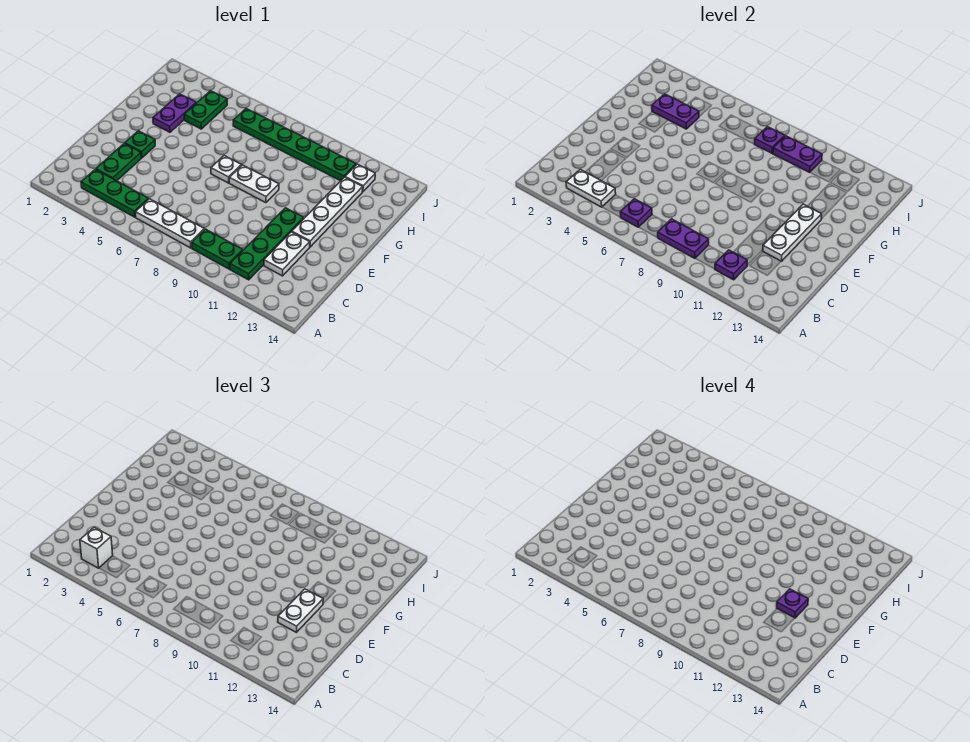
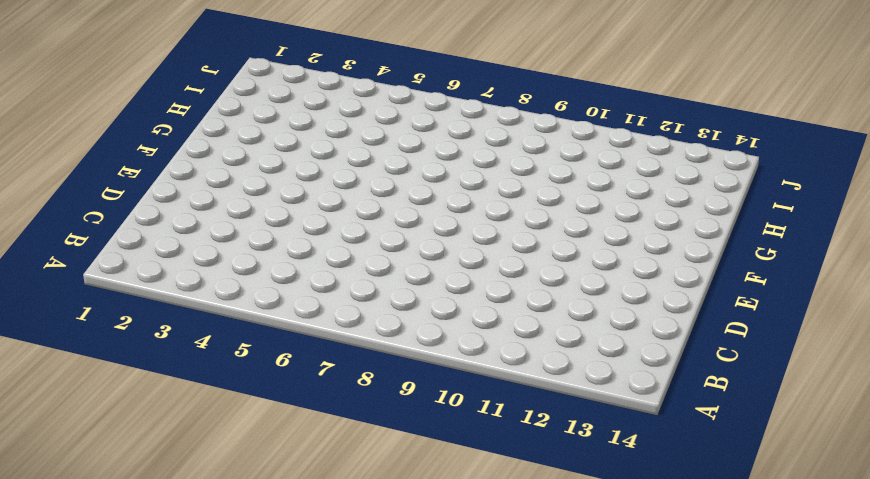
none -> green 1x3 plate [81,169,148,217]
none -> white 1x3 plate [135,199,204,248]
none -> green 1x2 plate [192,229,243,269]

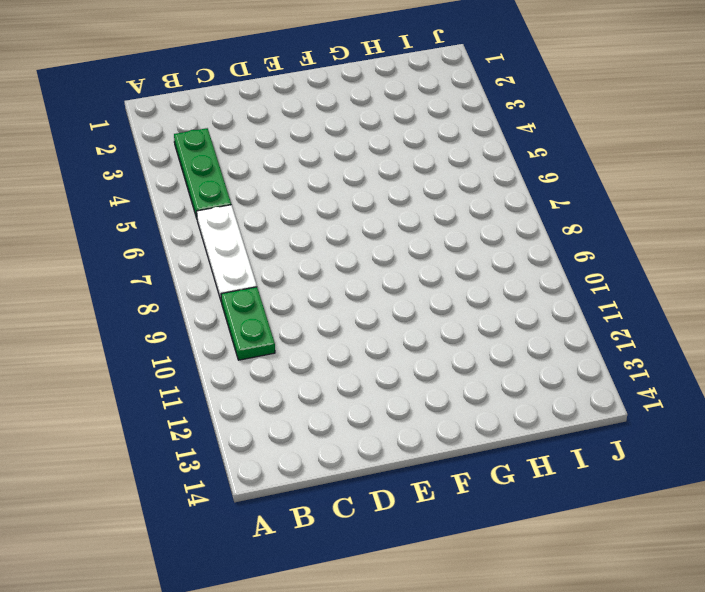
none -> green 1x4 plate [230,208,304,280]
none -> green 1x2 plate [96,144,141,181]
none -> white 1x2 plate [264,232,310,276]

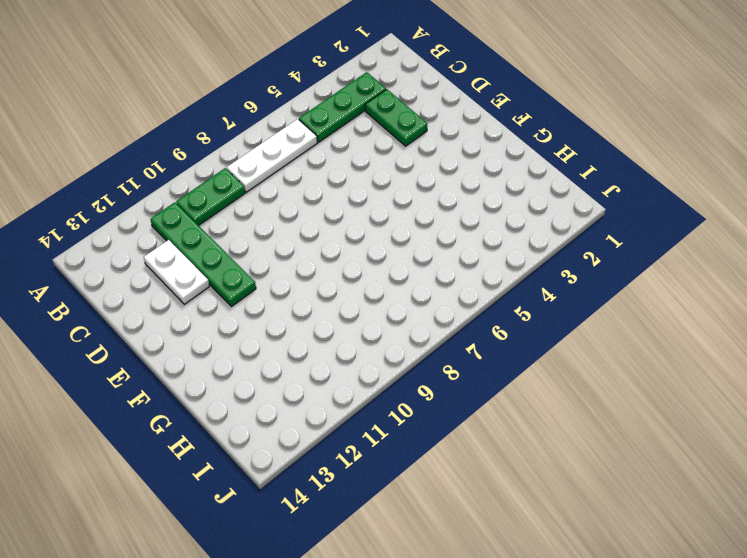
none -> green 1x1 plate [125,131,155,158]
none -> white 1x4 plate [292,177,363,247]
none -> white 1x1 plate [211,156,242,183]

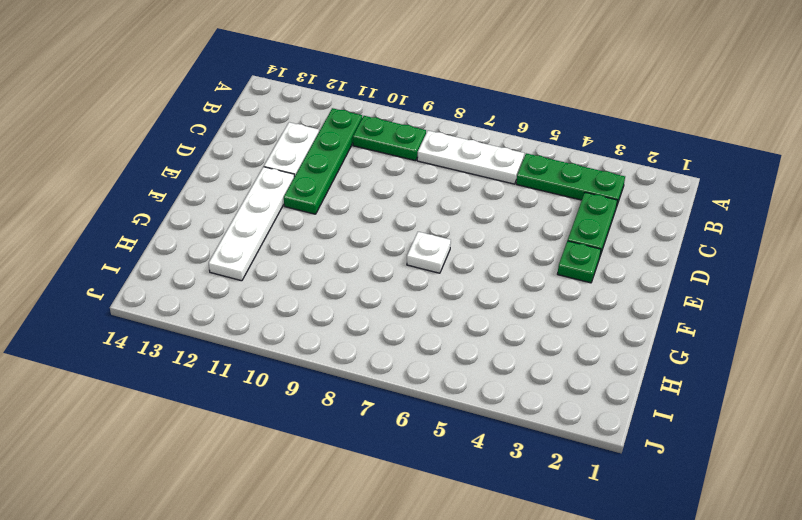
none -> white 1x2 plate [229,165,279,203]
none -> purple 1x2 plate [153,94,196,132]
none -> green 1x2 plate [184,91,227,129]

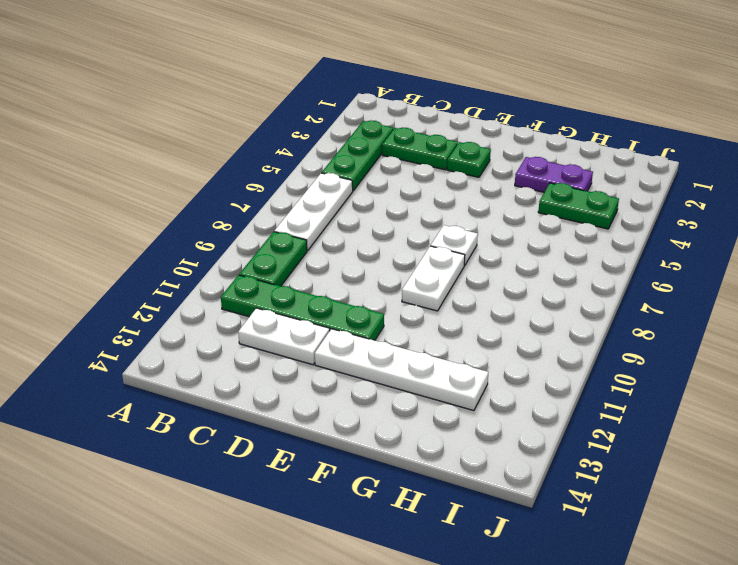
none -> green 1x6 plate [233,109,356,181]
none -> white 1x1 plate [345,164,375,192]
none -> white 1x2 plate [566,169,616,207]

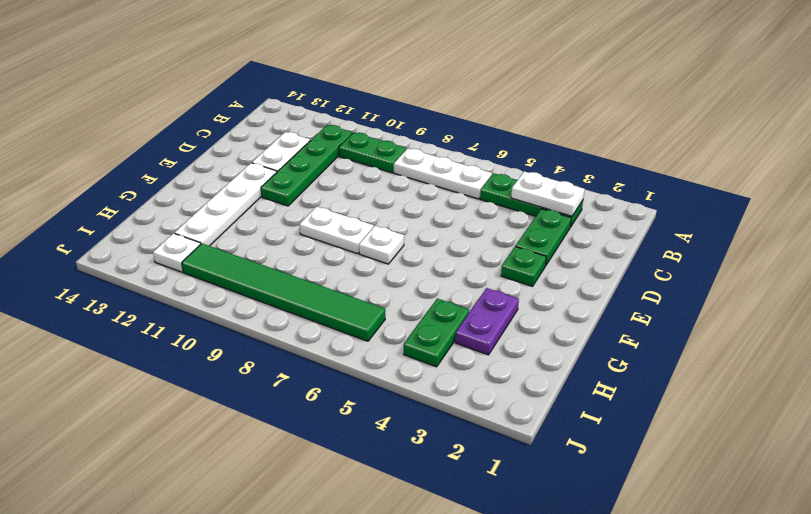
green 1x6 tile [182,244,385,341] -> green 1x6 plate [233,109,356,181]
none -> purple 1x1 plate [620,199,652,227]
none -> purple 1x2 plate [658,219,709,258]
none -> purple 1x1 plate [715,250,747,280]

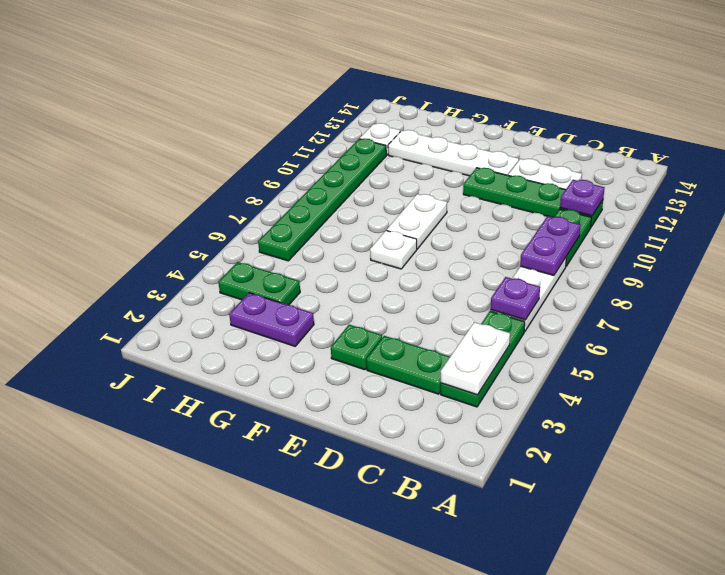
none -> white 1x3 plate [763,204,822,261]
none -> purple 1x2 plate [652,94,699,129]
none -> purple 1x1 plate [755,127,785,153]

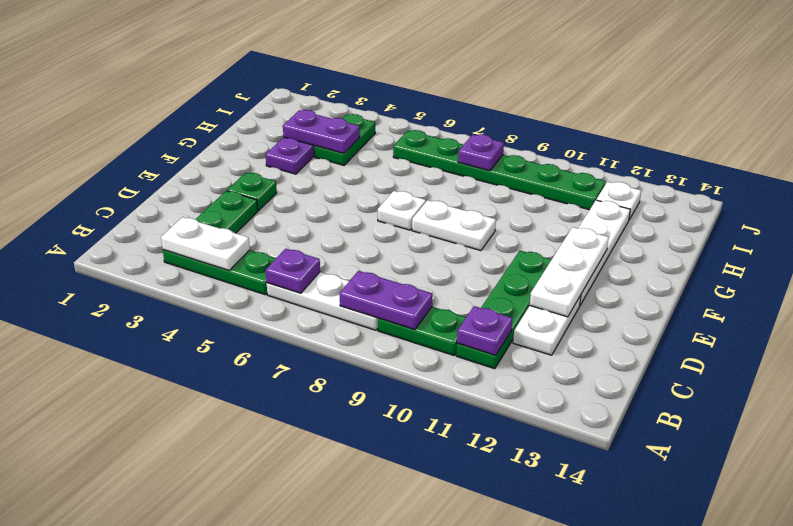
none -> purple 1x2 plate [773,136,822,172]
none -> white 1x1 brick [80,527,113,568]
none -> white 1x2 plate [278,589,323,632]

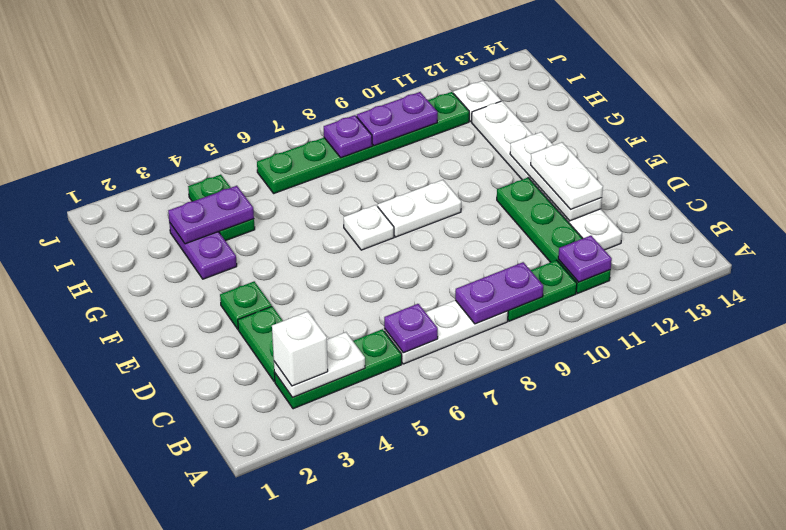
none -> purple 1x1 plate [777,589,808,618]

